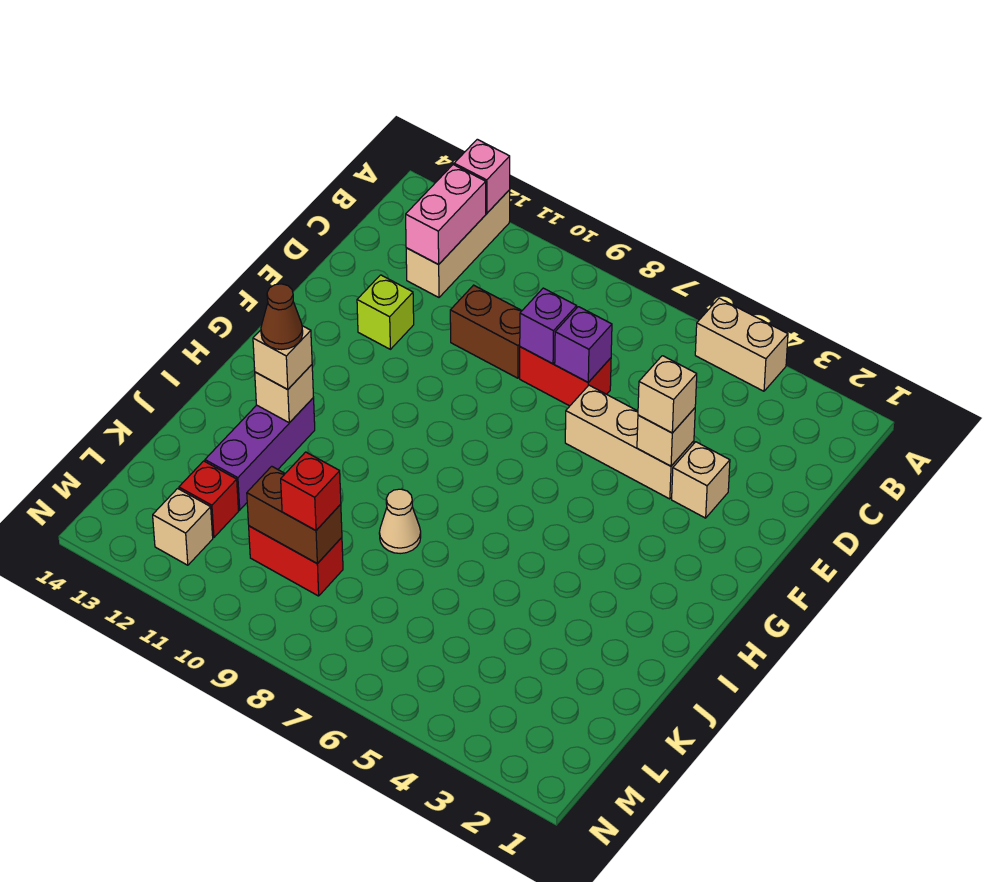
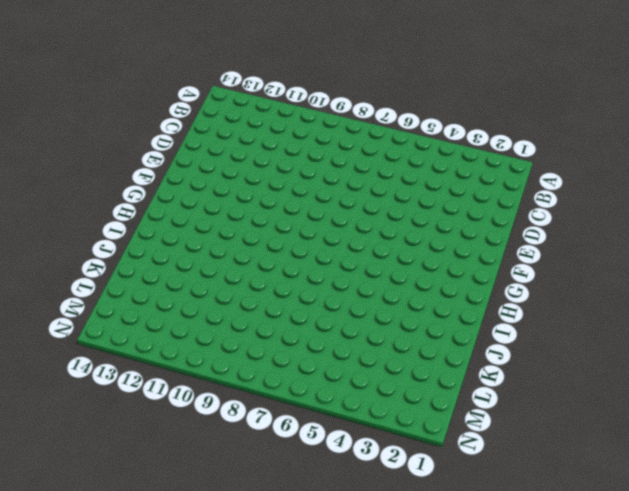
none -> tan 1x2 brick [695,298,788,391]
none -> tan 1x3 brick [406,190,510,297]
none -> red 1x2 brick [520,347,611,406]

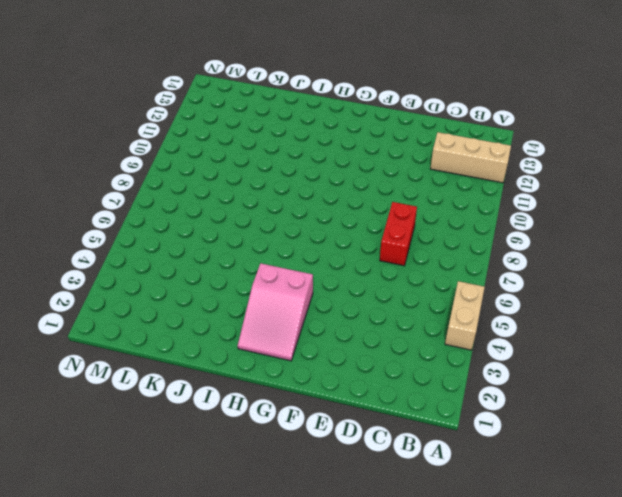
pink 2x3 slope [238,263,313,361] -> none
none -> brown 1x2 brick [450,285,522,378]
none -> tan 1x1 brick [672,442,730,518]
none -> tan 1x3 brick [565,385,694,499]

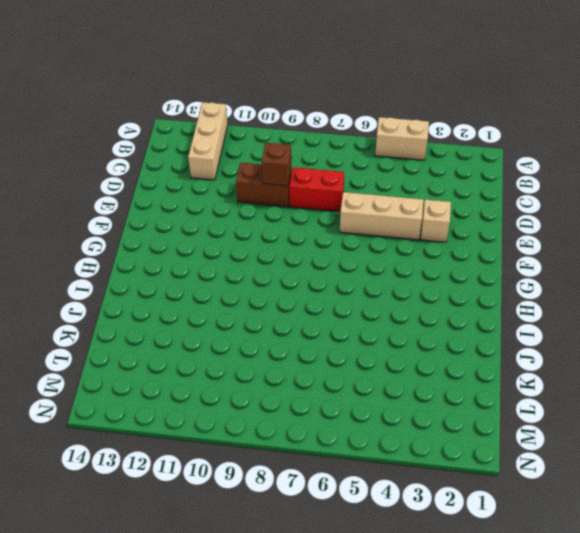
brown 1x1 brick [262,143,291,186] -> none
none -> lime 1x1 brick [357,275,414,349]
none -> purple 1x3 brick [205,398,315,510]
none -> tan 1x1 cone [379,489,421,554]

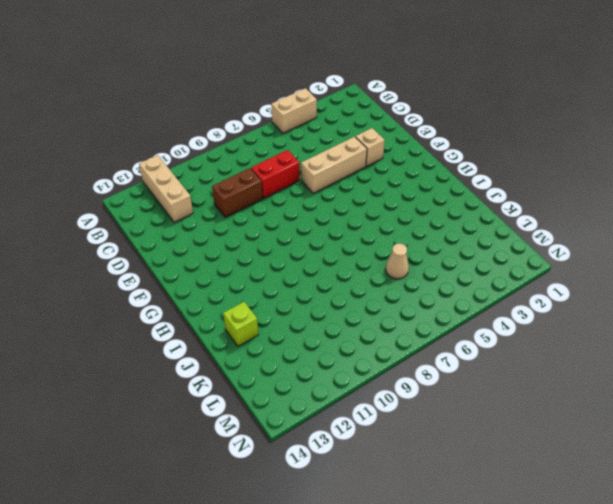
lime 1x1 brick [223,302,258,346] -> lime 1x1 brick moved to [357,275,414,349]
tan 1x1 cone [386,243,409,279] -> tan 1x1 cone moved to [379,489,421,554]
none -> purple 1x3 brick [205,398,315,510]
none -> red 1x2 brick [249,526,343,596]
none -> red 1x1 brick [179,461,239,538]

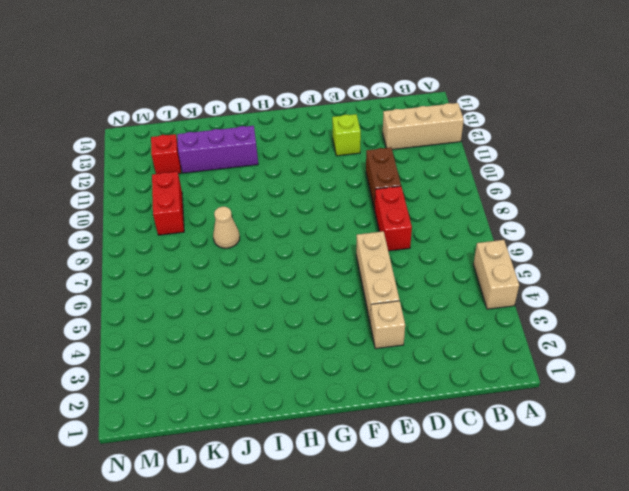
none -> tan 1x1 brick [153,488,213,565]
none -> pink 1x1 brick [454,139,510,213]
none -> pink 1x2 brick [406,165,486,265]

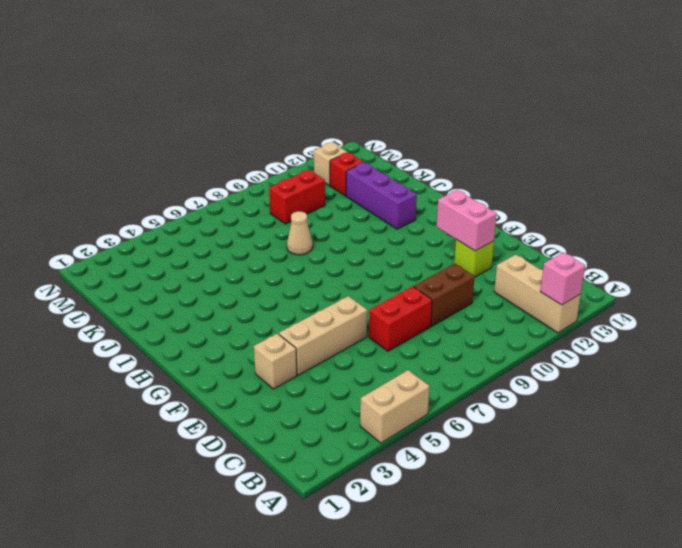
pink 1x2 brick [437,190,497,251] -> pink 1x2 brick moved to [406,165,486,265]
none -> purple 1x1 brick [555,307,612,382]
none -> purple 1x1 brick [520,288,577,364]
none -> tan 1x1 brick [637,408,695,466]

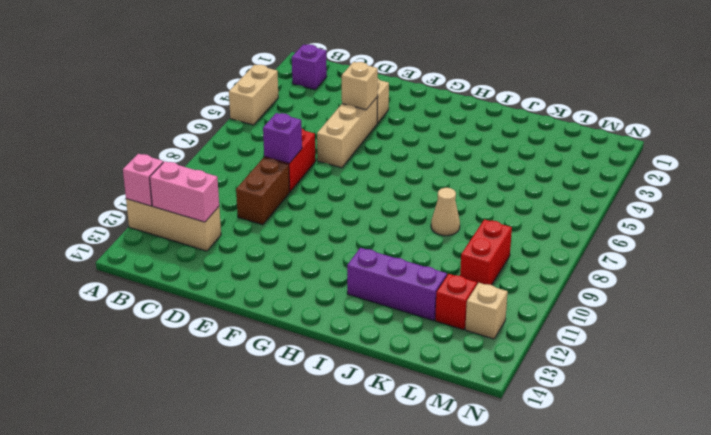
purple 1x1 brick [292,44,327,90] -> purple 1x1 brick moved to [555,307,612,382]
none -> lime 1x1 brick [357,275,414,349]
none -> tan 1x1 brick [255,365,313,423]
none -> brown 1x2 brick [247,466,342,564]

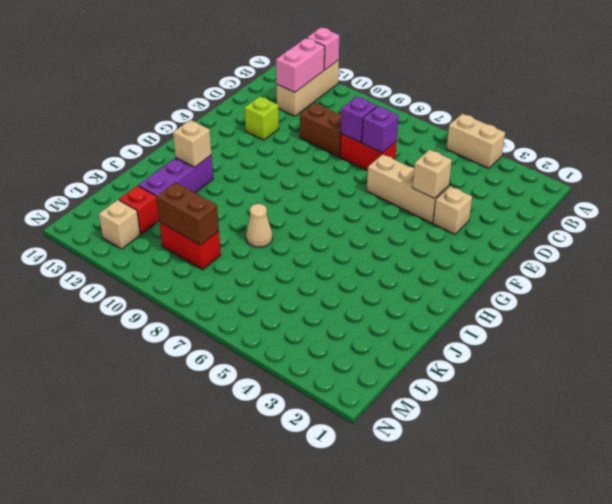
none -> tan 1x1 brick [638,356,697,433]
none -> tan 1x1 brick [253,326,312,389]
none -> red 1x1 brick [281,452,341,530]

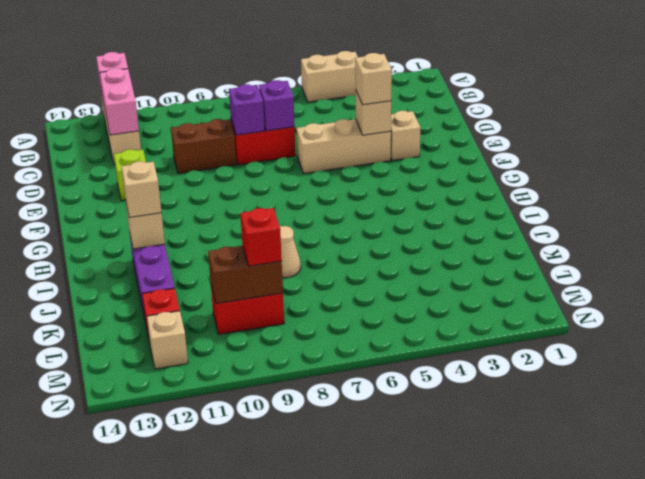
none -> brown 1x1 cone [261,284,303,350]

